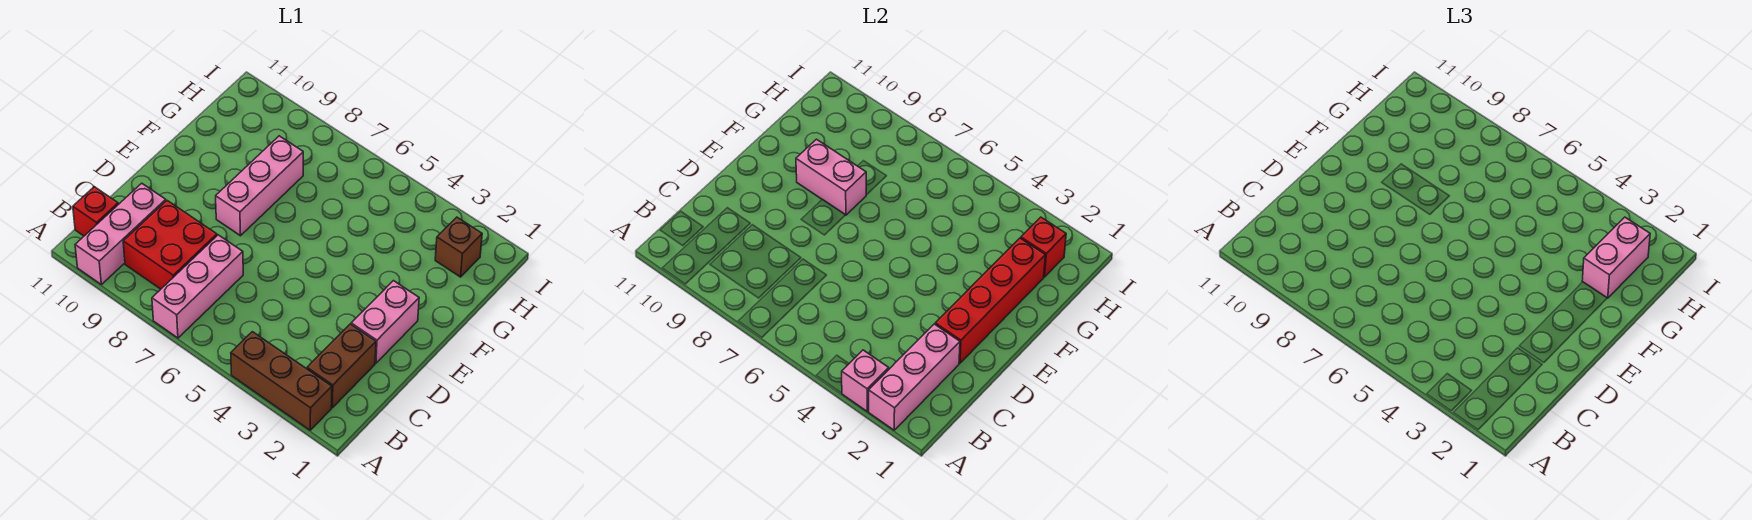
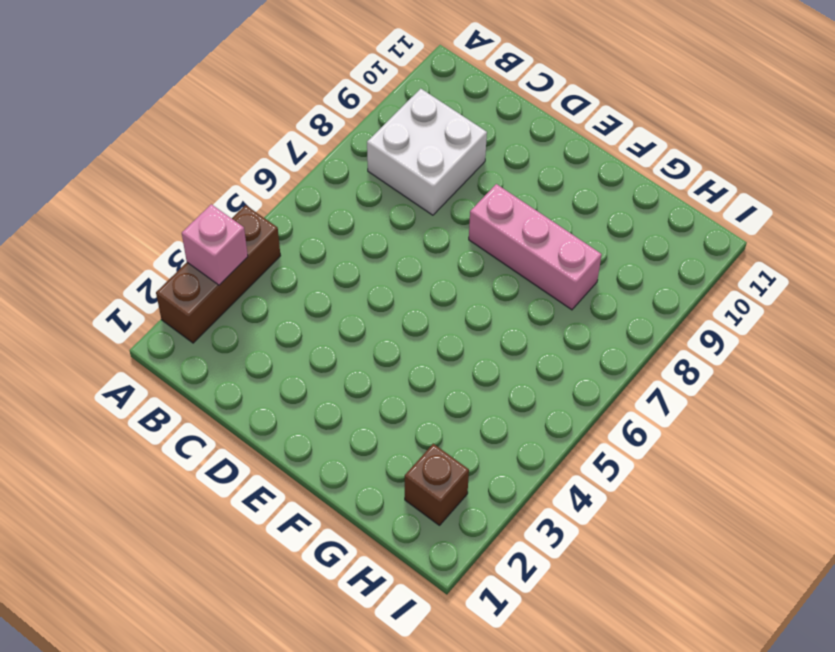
white 2x2 brick [367,89,487,215] -> red 2x2 brick [123,201,217,289]
none -> pink 1x3 brick [152,235,243,338]
none -> pink 1x3 brick [75,183,166,285]
none -> brown 1x2 brick [307,324,376,408]

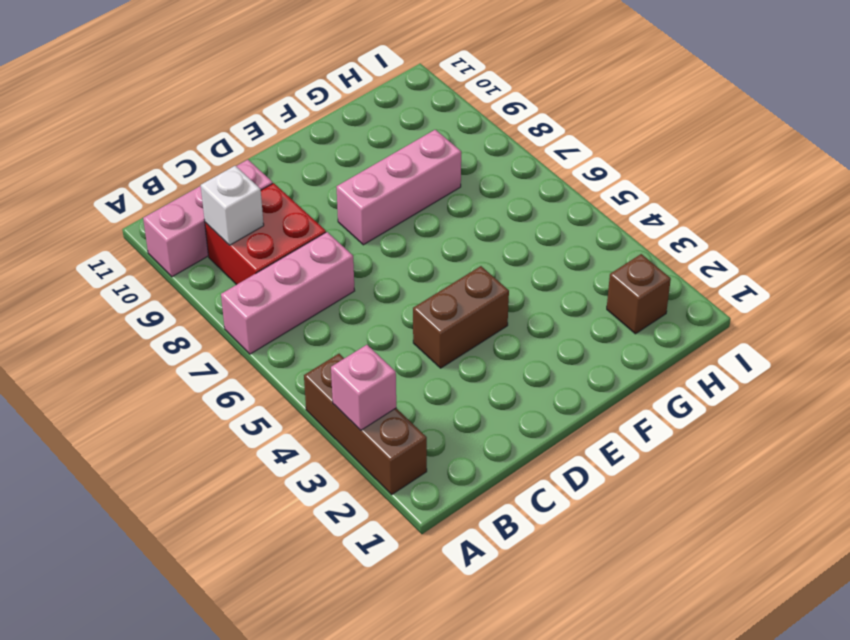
white 1x1 brick [200,166,264,245] -> none
brown 1x2 brick [413,266,509,368] -> brown 1x2 brick moved to [307,324,376,408]
none -> red 1x1 brick [73,187,118,236]
none -> pink 1x2 brick [351,281,419,363]
none -> pink 1x3 brick [869,324,960,430]

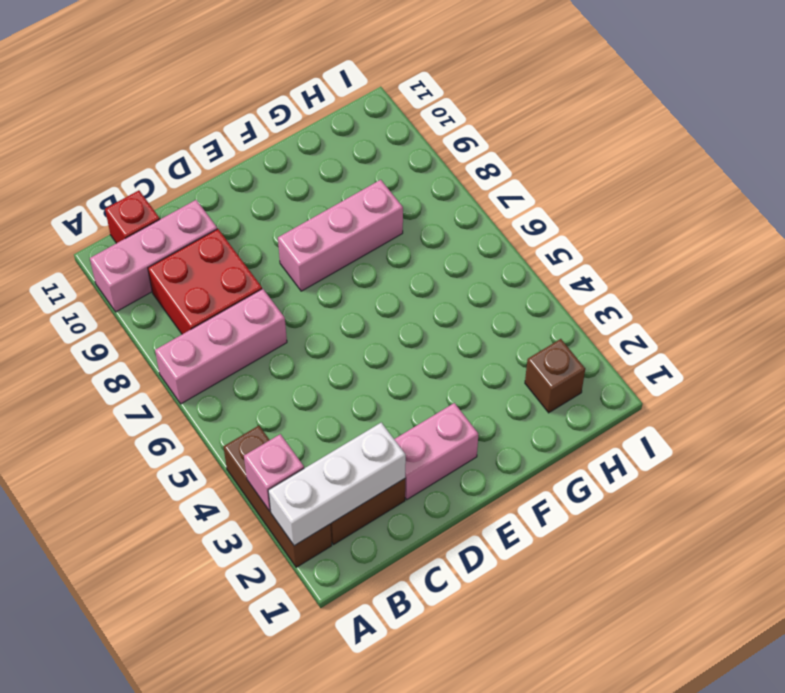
white 1x3 brick [268,423,406,546] -> pink 1x3 brick [869,324,960,430]
none -> red 1x4 brick [935,238,1045,363]
none -> pink 1x2 brick [796,139,866,215]
none -> red 1x1 brick [1021,217,1066,277]

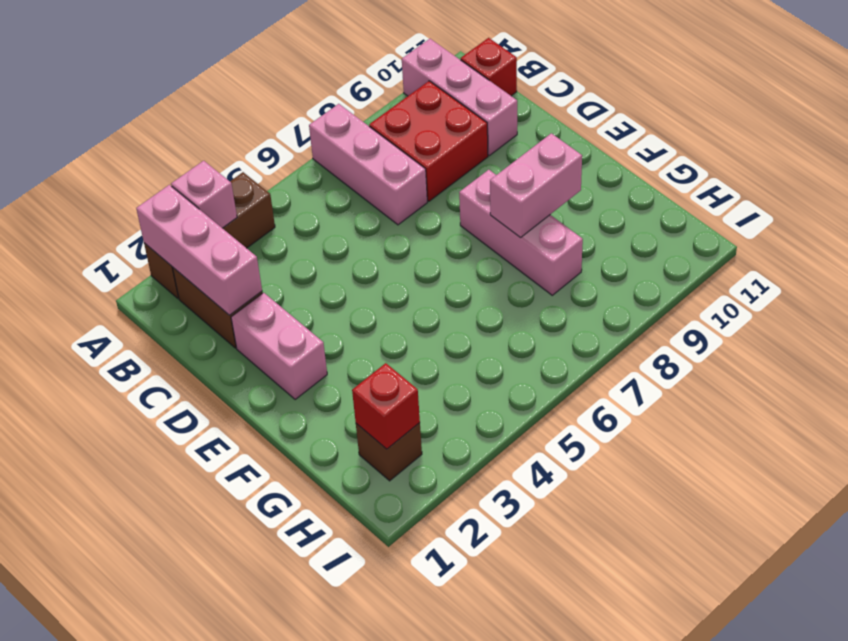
none -> red 1x4 brick [935,238,1045,363]
none -> pink 1x2 brick [1582,217,1650,298]

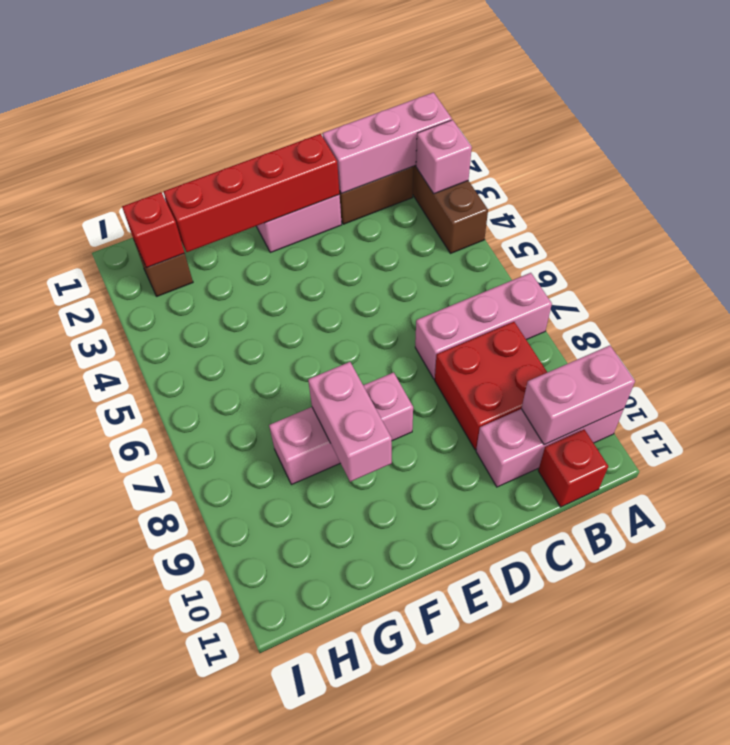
pink 1x2 brick [521,345,635,445] -> pink 1x2 brick moved to [1582,217,1650,298]

